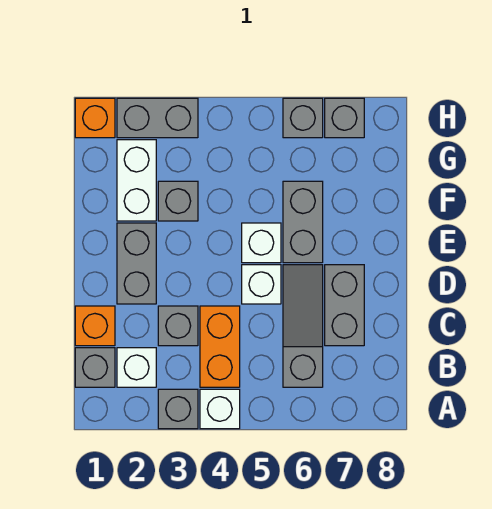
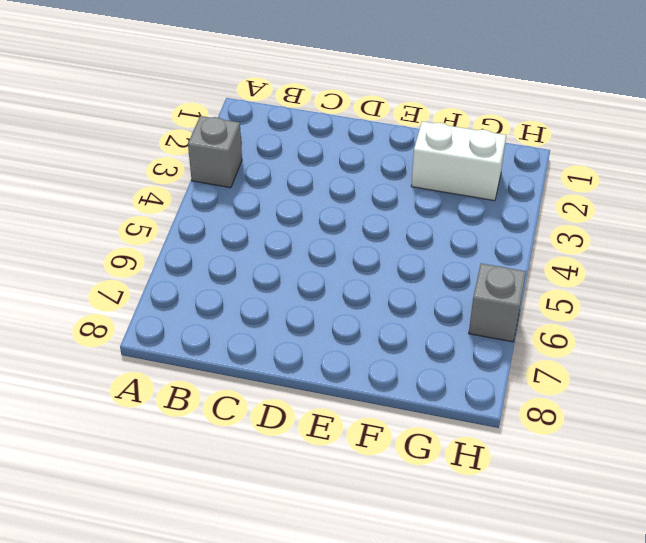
none -> white 1x1 brick [200,389,240,429]
none -> grey 1x1 brick [75,348,115,387]
none -> white 1x1 brick [117,348,156,387]

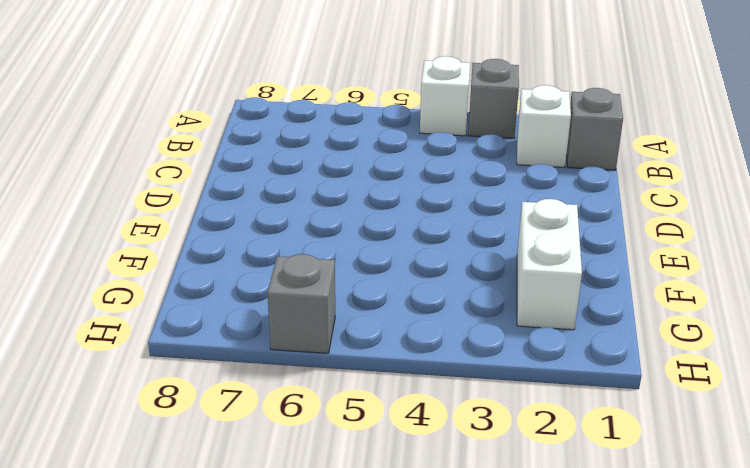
none -> orange 1x2 brick [200,306,240,387]
none -> grey 1x3 slope [283,265,323,387]
none -> orange 1x1 brick [75,306,115,346]

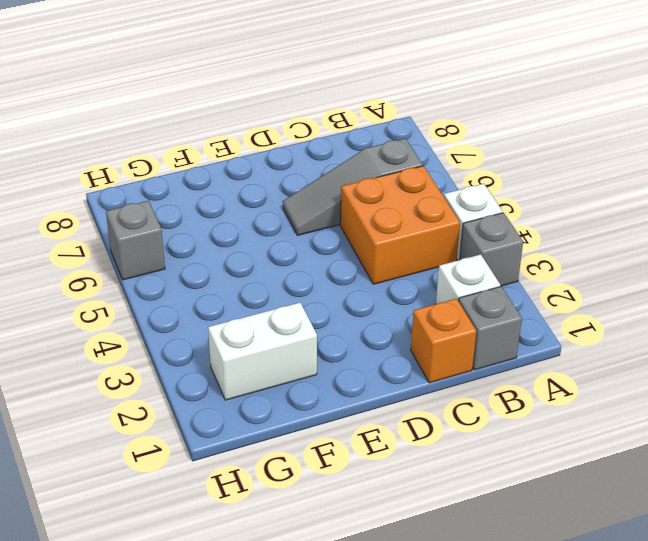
orange 2x2 brick [340,166,460,284] -> orange 1x2 brick [200,306,240,387]
none -> grey 1x1 brick [158,306,198,346]
none -> grey 1x2 brick [325,265,364,346]
none -> grey 1x2 brick [117,223,156,304]

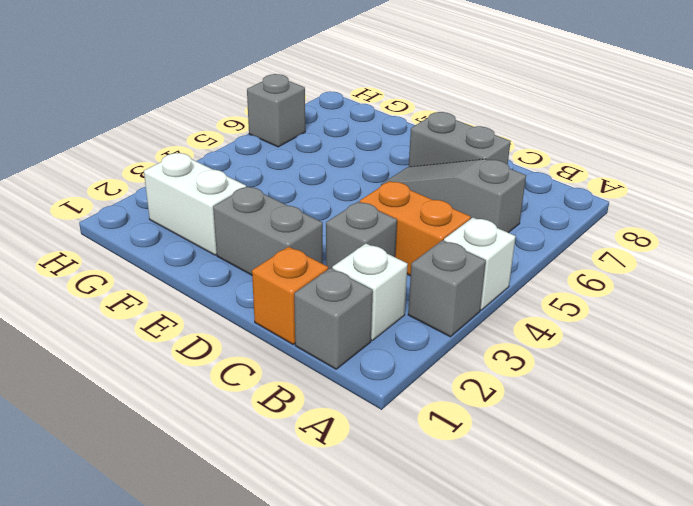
none -> white 1x1 brick [242,265,281,304]
none -> white 1x1 brick [242,223,281,263]
none -> grey 1x2 brick [283,181,323,263]

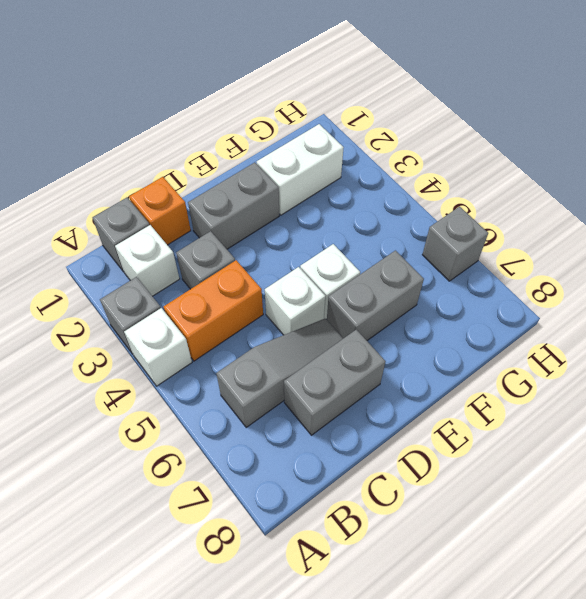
none -> grey 1x1 brick [158,181,198,221]
none -> orange 1x1 brick [75,98,115,138]
none -> grey 1x2 brick [117,98,198,138]

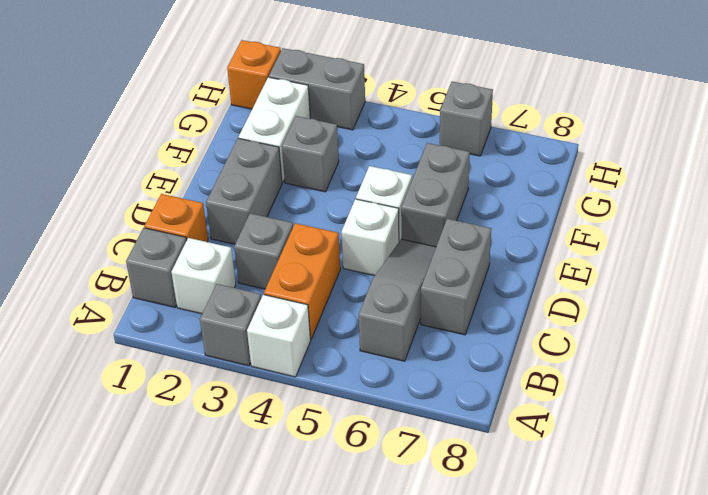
none -> grey 1x1 brick [325,98,364,138]

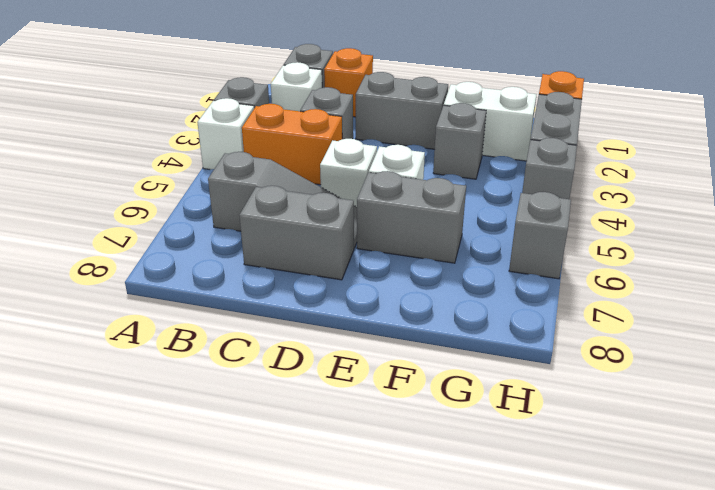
grey 1x1 brick [522,138,577,199] -> grey 1x1 brick moved to [325,98,364,138]

